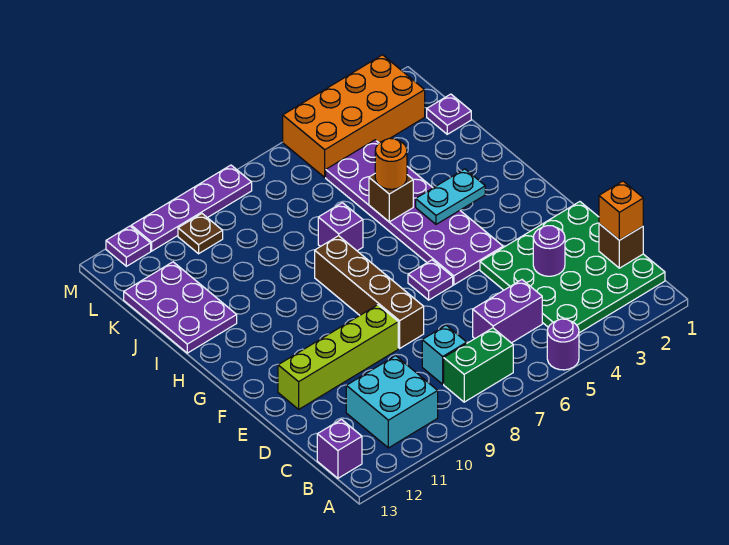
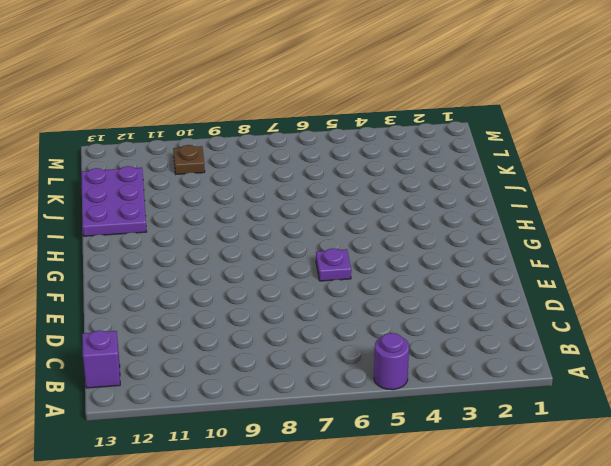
none -> green 4x4 plate [480,202,665,333]
none -> green 1x2 brick [444,328,513,402]
none -> cyan 2x2 brick [346,356,438,448]

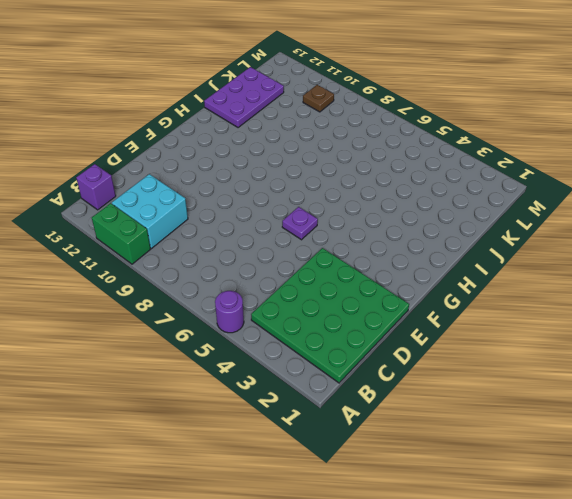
green 1x2 brick [92,203,151,264] -> green 1x2 brick moved to [444,328,513,402]
none -> purple 1x2 brick [473,280,542,343]
none -> cyan 1x1 brick [422,325,467,384]
none -> brown 1x4 brick [315,236,424,348]

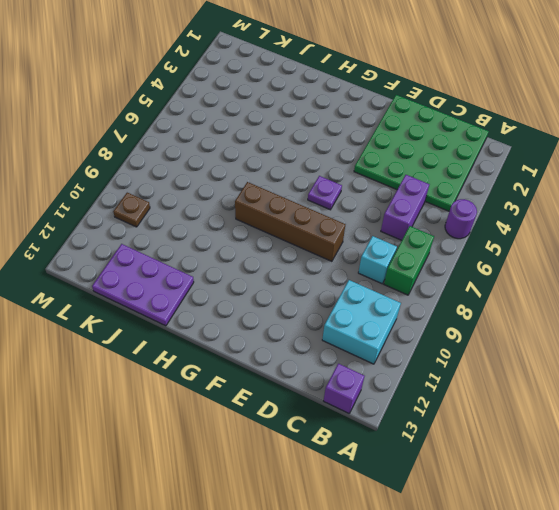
none -> lime 1x4 brick [278,305,398,409]
none -> purple 2x6 plate [326,140,503,285]
none -> purple 1x1 brick [318,203,363,251]

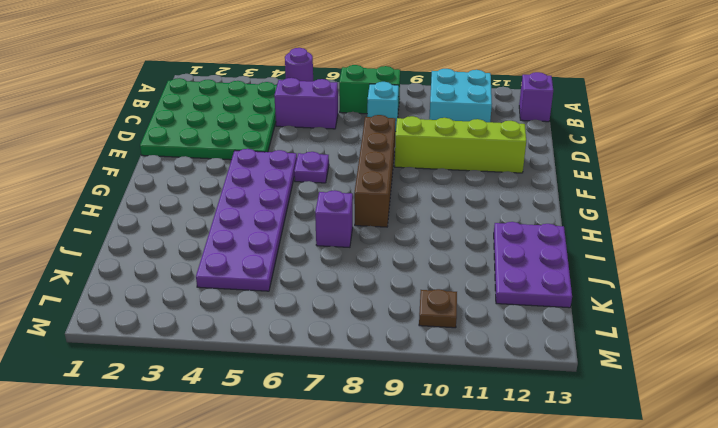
none -> purple 1x1 plate [427,94,471,134]
none -> orange 2x4 brick [283,55,425,177]
none -> purple 1x4 plate [131,165,252,251]

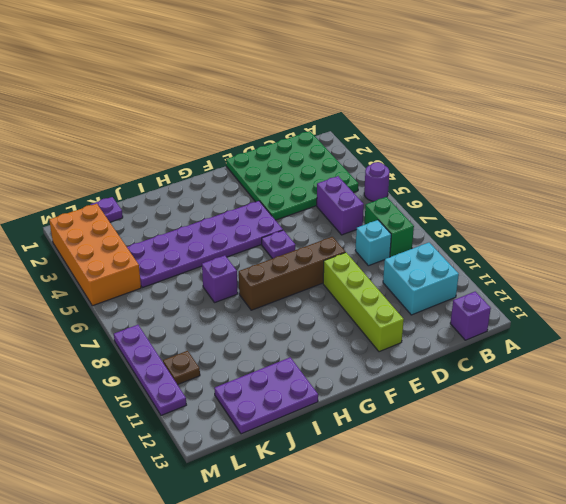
none -> purple 1x1 plate [106,226,151,266]
none -> brown 1x1 brick [599,224,643,268]
none -> purple 1x1 round brick [533,226,565,276]

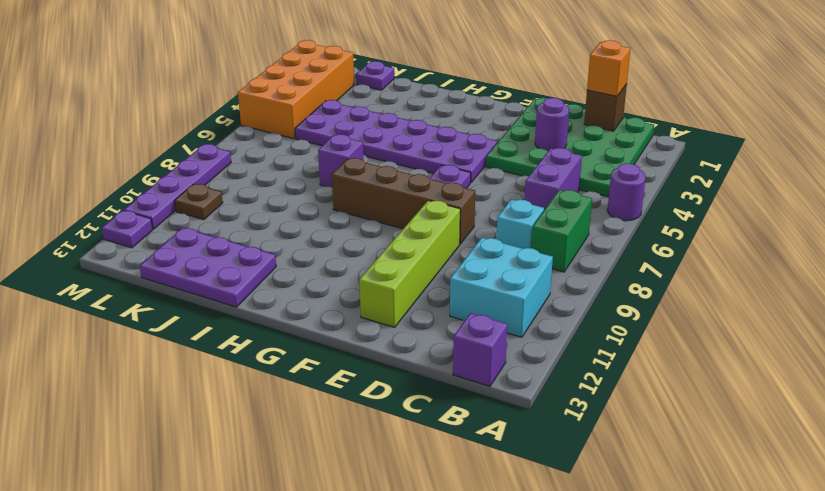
none -> cyan 1x2 plate [416,169,485,224]
none -> brown 1x1 brick [369,174,413,222]
none -> orange 1x1 round brick [375,138,407,189]

